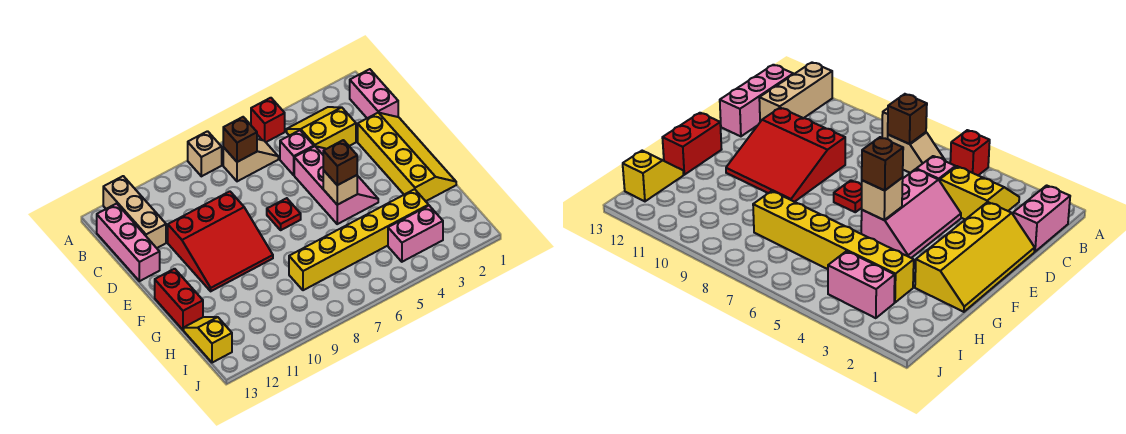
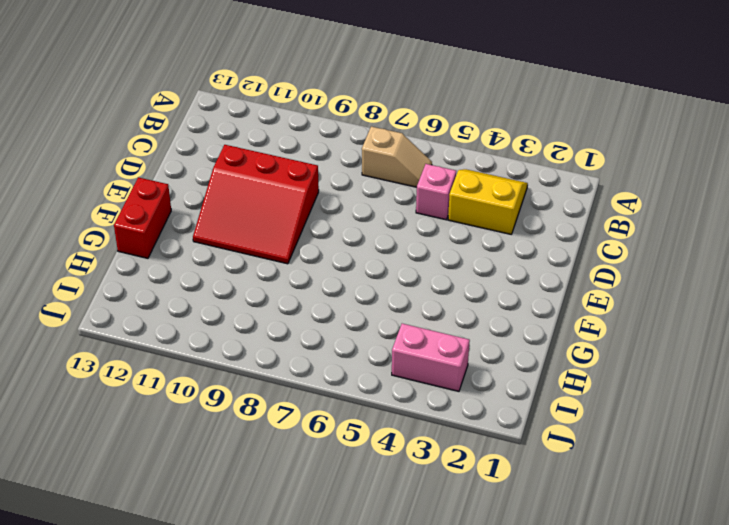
none -> red 1x1 brick [251,98,285,142]
none -> tan 1x1 brick [188,131,222,176]
none -> tan 1x3 brick [103,176,166,248]

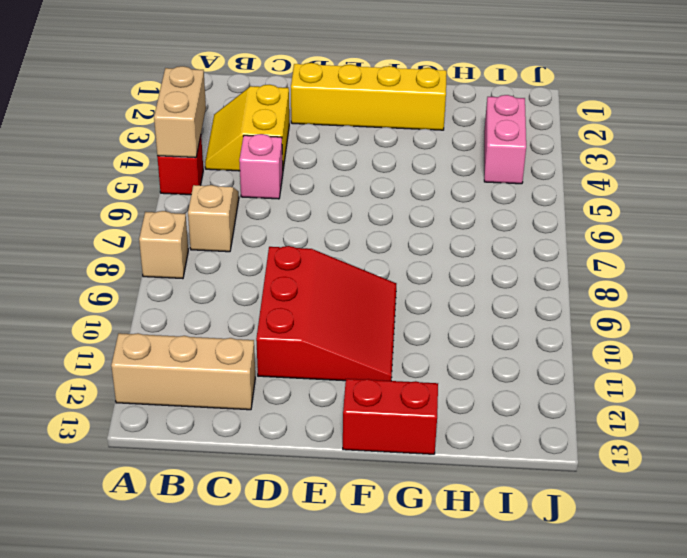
tan 1x2 brick [154,66,206,158] -> none
none -> pink 1x2 brick [350,69,398,118]
none -> pink 1x3 brick [97,203,160,281]
none -> pink 2x3 slope [294,146,378,224]

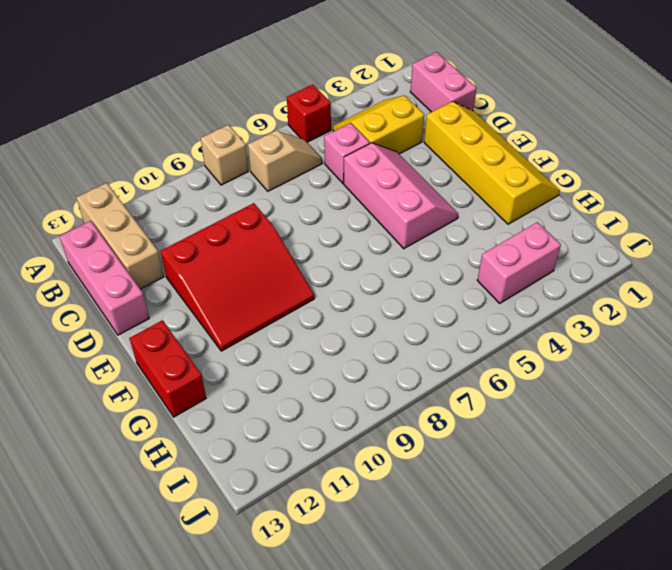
none -> red 1x1 plate [267,198,301,230]
none -> yellow 1x6 brick [289,189,429,290]
none -> yellow 1x2 slope [184,317,232,363]

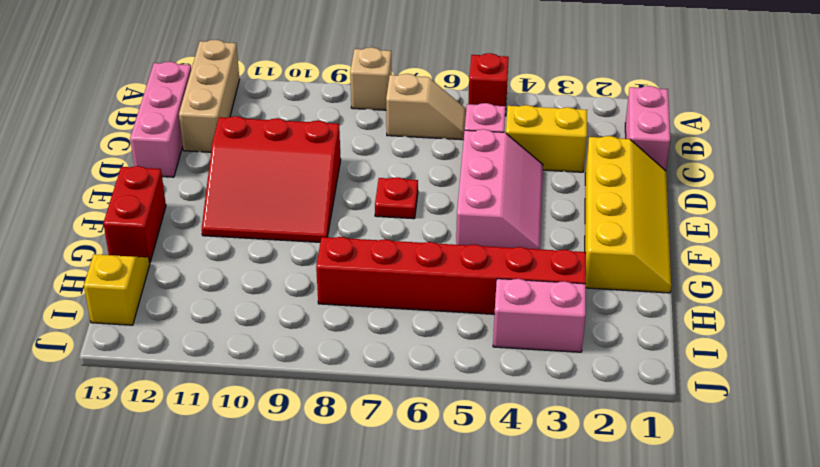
red 1x6 brick [316,237,586,314] -> yellow 1x6 brick [289,189,429,290]
none -> brown 1x1 brick [223,117,257,162]
none -> tan 1x1 brick [323,170,357,205]
none -> brown 1x1 brick [323,140,357,185]

